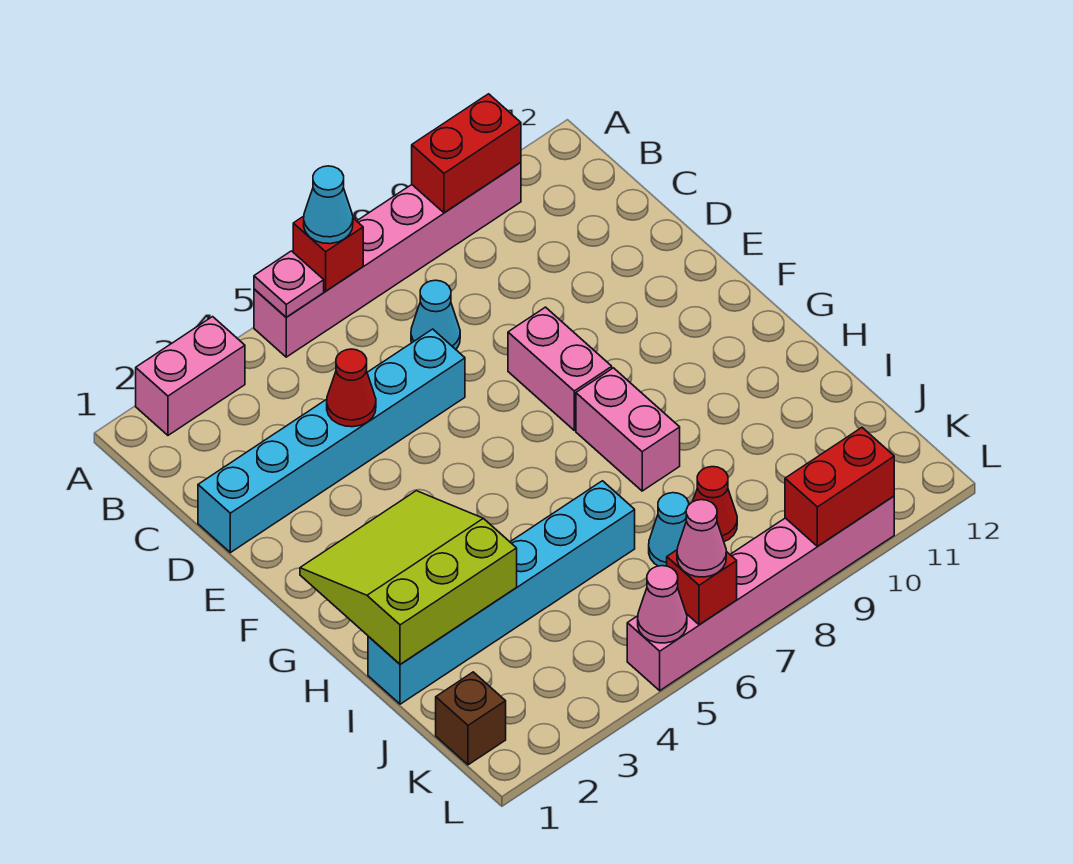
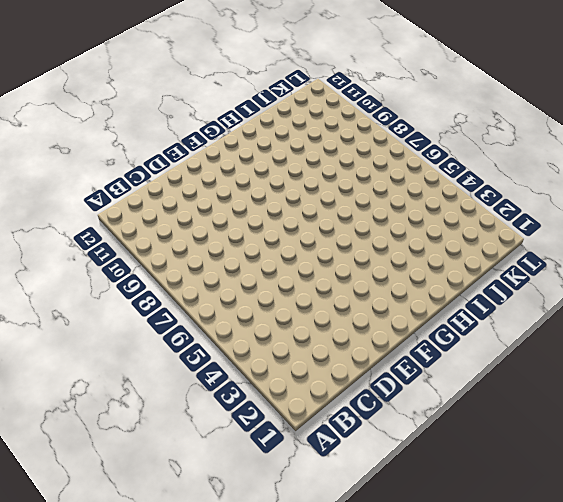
none -> pink 1x2 brick [136,317,245,435]
none -> pink 1x6 brick [254,162,521,357]
none -> cyan 1x1 cone [411,280,460,349]

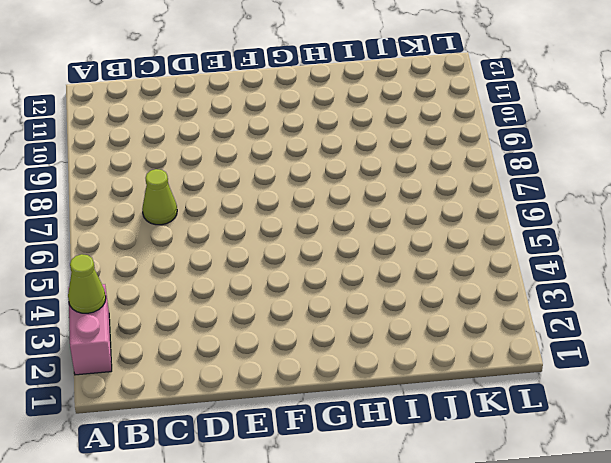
lime 1x1 cone [68,254,106,313] -> none
lime 1x1 cone [142,169,177,225] -> cyan 1x1 cone [411,280,460,349]
none -> pink 1x6 brick [254,162,521,357]
none -> cyan 1x6 brick [198,329,465,553]
none -> pink 1x2 brick [508,307,612,430]

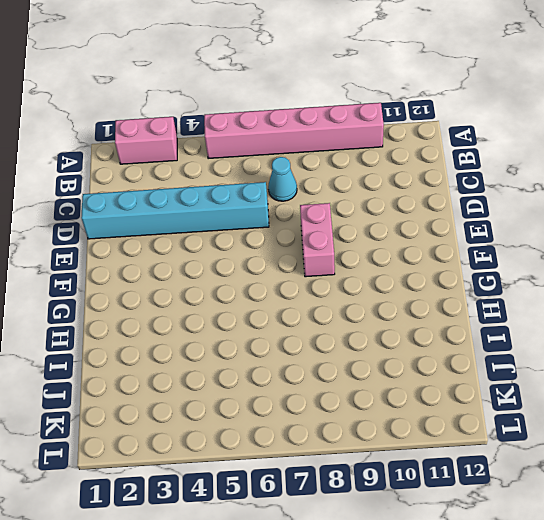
none -> pink 1x2 brick [576,368,680,491]
none -> cyan 1x6 brick [368,481,635,704]
none -> cyan 1x1 cone [649,493,689,566]

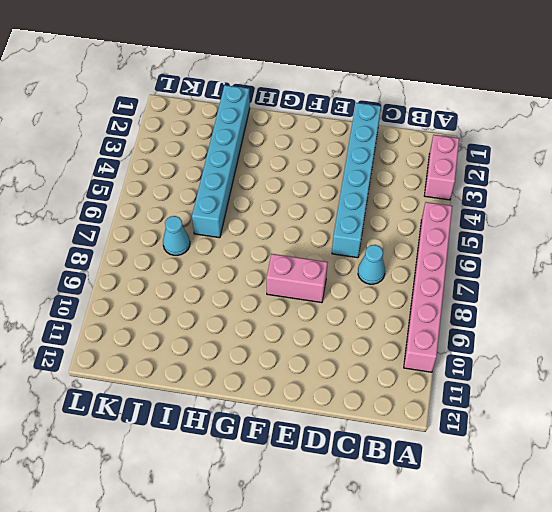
none -> pink 1x2 brick [576,368,680,491]
none -> red 1x1 cone [693,467,737,542]
none -> brown 1x1 brick [436,672,506,765]

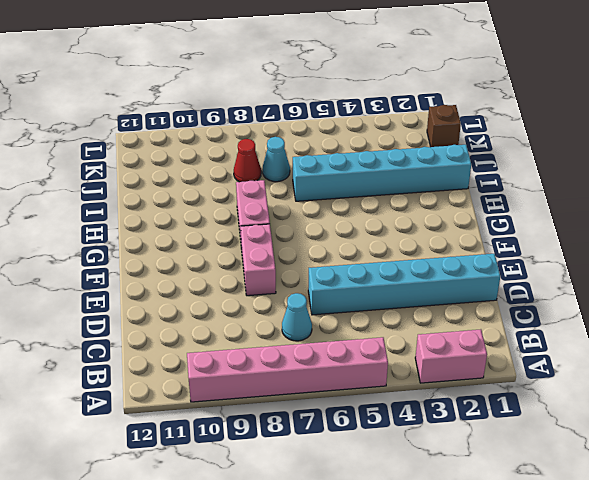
none -> pink 1x6 brick [627,496,894,691]
none -> pink 1x1 plate [254,251,324,317]
none -> red 1x1 brick [293,216,363,291]

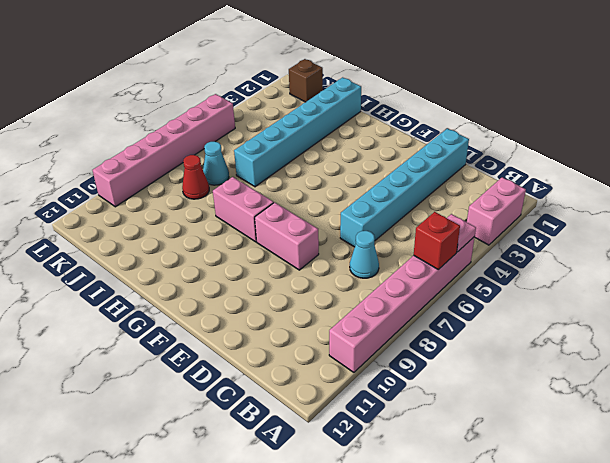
none -> red 1x2 brick [412,94,521,213]
none -> red 1x1 cone [327,349,376,427]
none -> lime 3x3 slope [300,491,517,664]

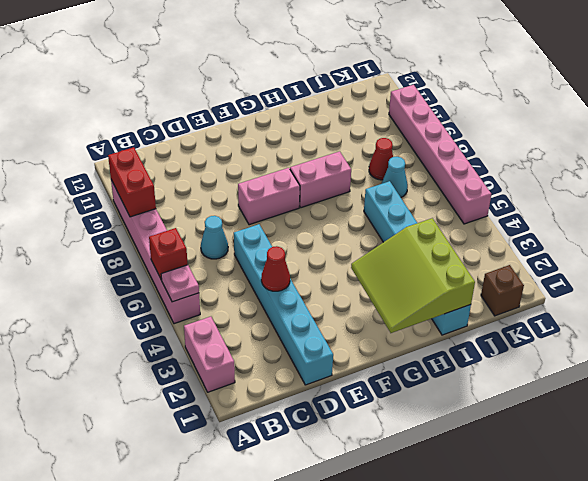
none -> pink 1x1 cone [638,566,687,643]
none -> red 1x1 brick [667,550,737,625]
none -> red 1x2 brick [785,428,894,546]

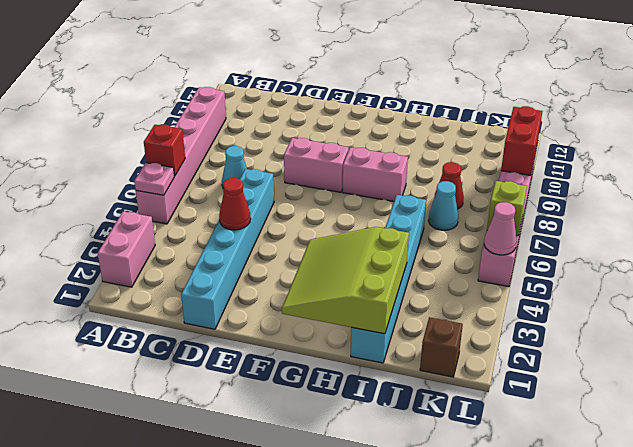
lime 1x1 brick [487,181,527,236] -> red 1x1 brick [667,550,737,625]
none -> red 1x2 brick [412,94,521,213]
none -> cyan 1x1 cone [304,166,353,244]
none -> pink 1x1 cone [677,500,726,577]

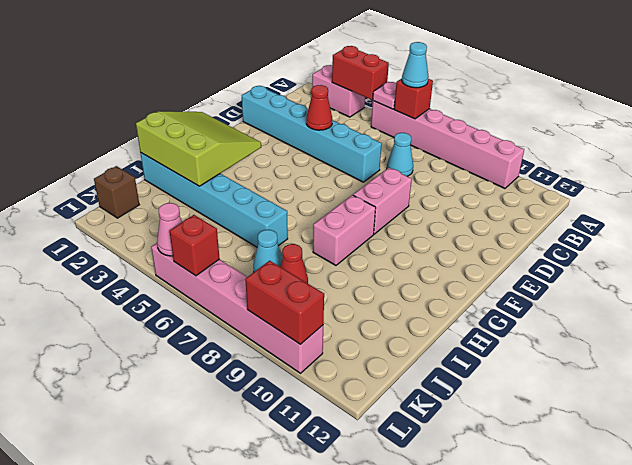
red 1x2 brick [332,46,389,100] -> red 1x2 brick moved to [412,94,521,213]
none -> pink 1x1 cone [677,500,726,577]

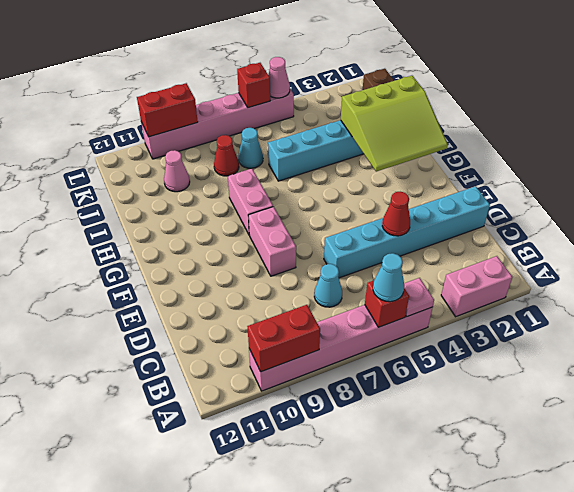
pink 1x1 cone [164,150,190,192] -> pink 1x1 cone moved to [677,500,726,577]

